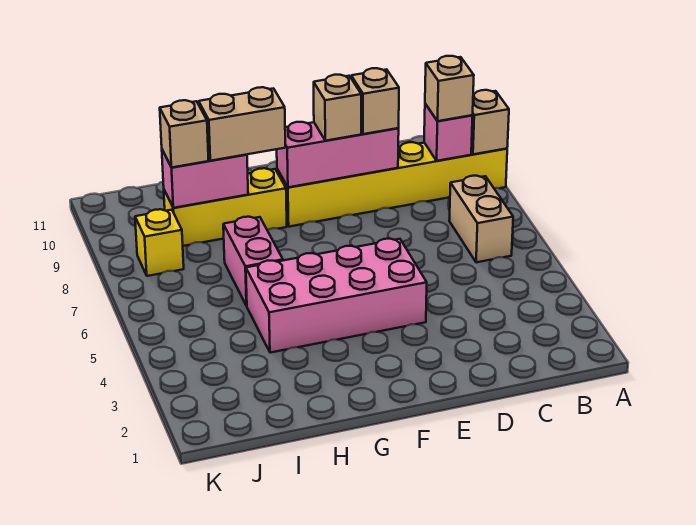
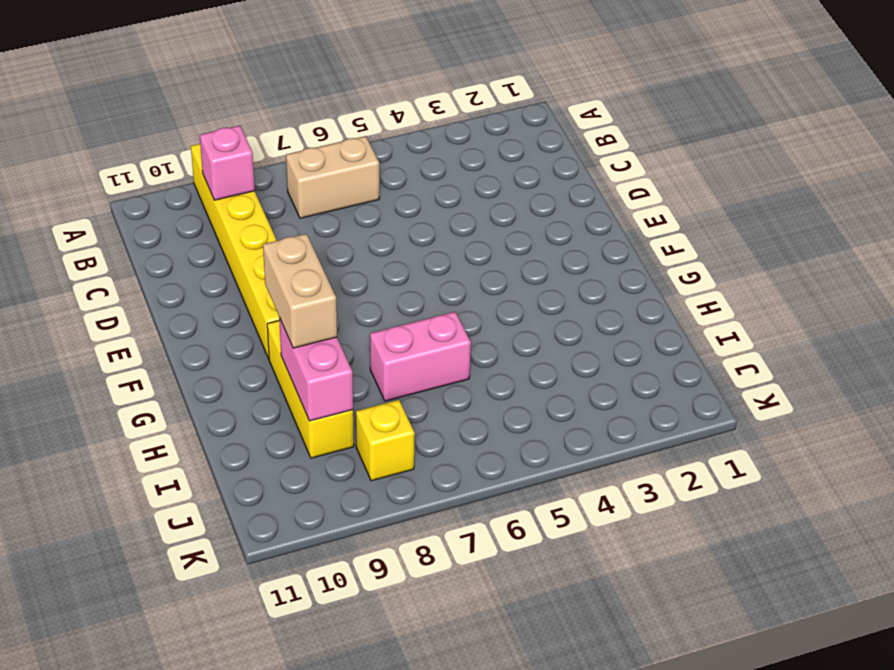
none -> pink 2x4 brick [246,239,427,353]
none -> tan 1x1 brick [471,90,509,154]
none -> pink 1x3 brick [277,122,399,187]

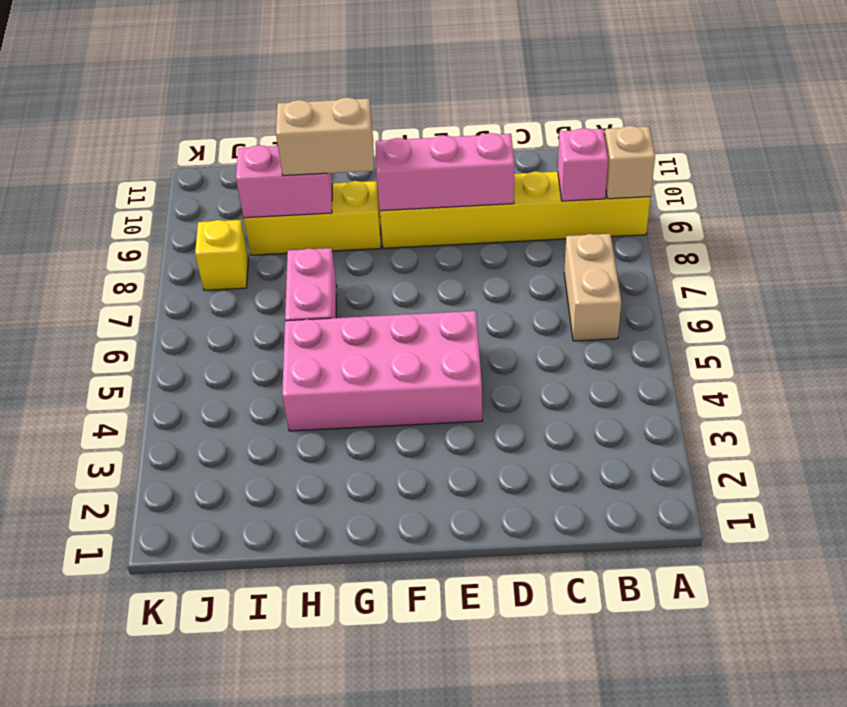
none -> tan 1x1 brick [425,56,474,121]
none -> tan 1x1 brick [351,68,399,134]
none -> tan 1x1 brick [314,75,361,141]

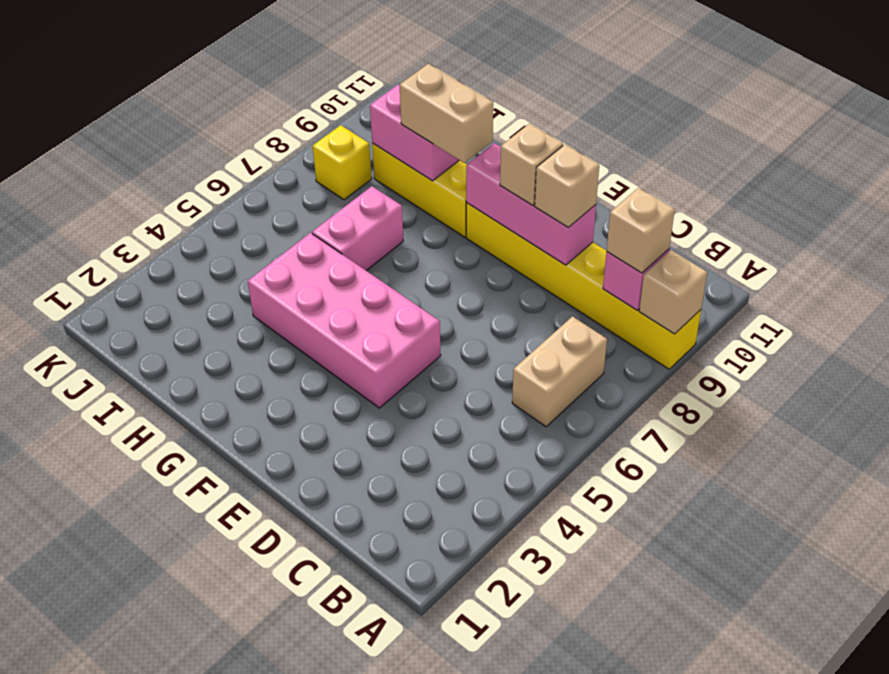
none -> tan 1x1 brick [160,100,209,168]

